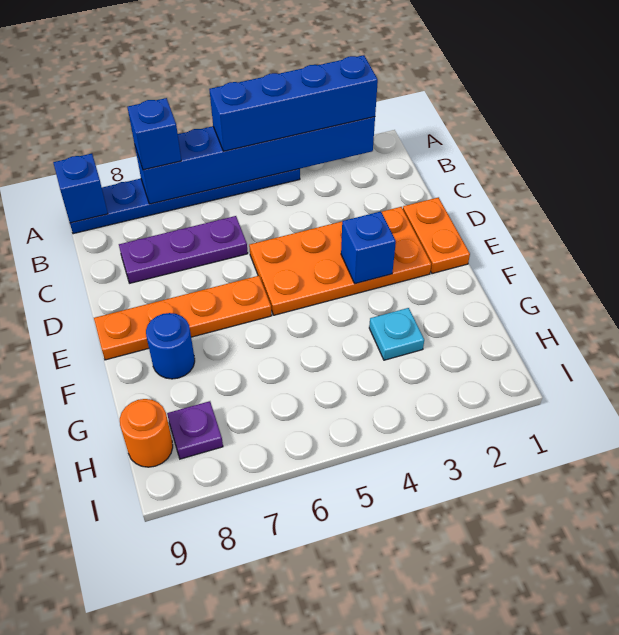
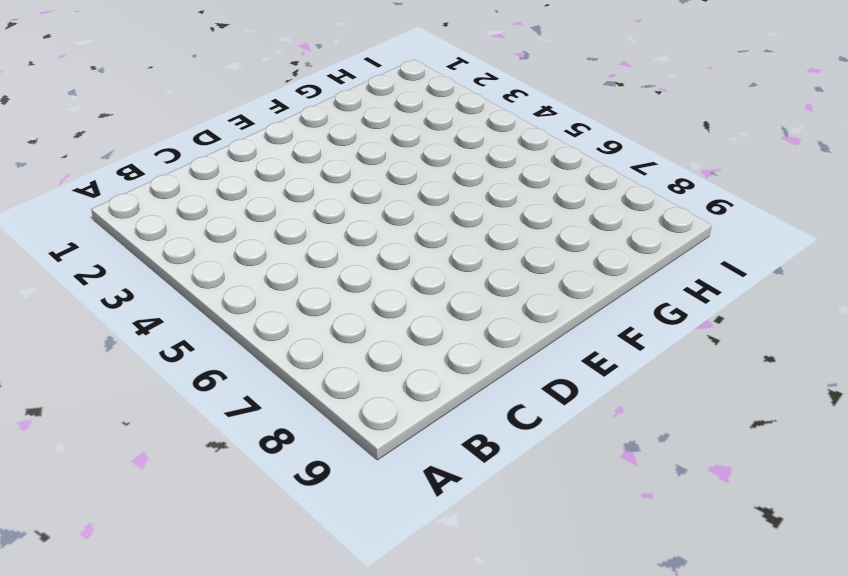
none -> blue 1x6 plate [70,169,300,234]
none -> purple 1x3 plate [119,216,248,283]
none -> orange 1x2 plate [403,197,470,274]

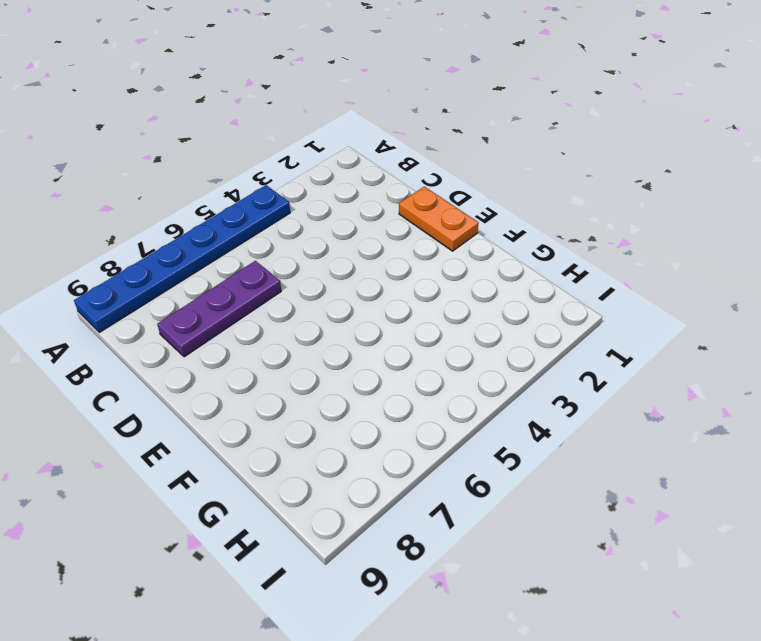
none -> orange 2x4 plate [249,207,431,315]
none -> orange 1x4 plate [94,276,272,360]
none -> blue 1x1 round brick [146,313,195,379]

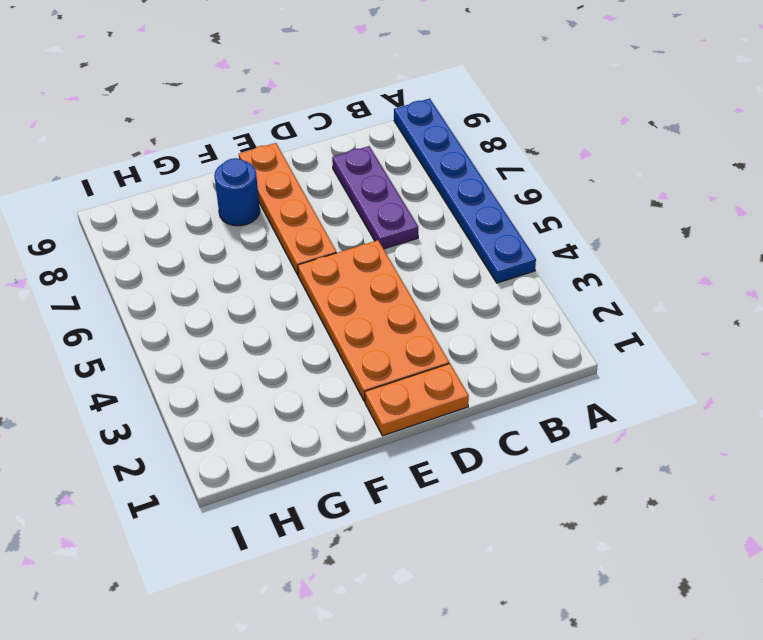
none -> cyan 1x1 plate [369,308,424,360]
none -> purple 1x1 plate [167,401,223,459]
none -> orange 1x1 round brick [120,399,173,467]

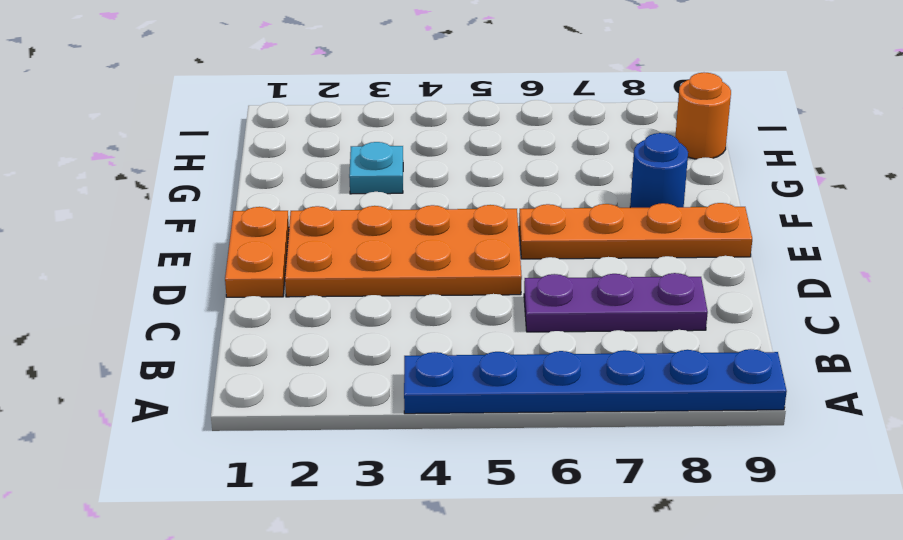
none -> purple 1x1 plate [167,401,223,459]
none -> blue 1x6 brick [135,117,375,204]
none -> blue 1x1 brick [53,154,108,223]

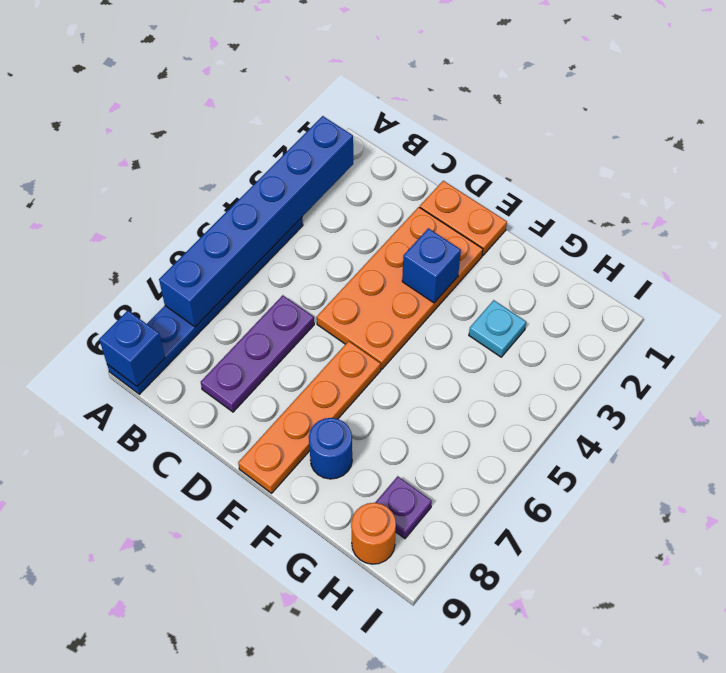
none -> blue 1x4 brick [209,55,378,151]
none -> blue 1x1 brick [127,98,181,170]

